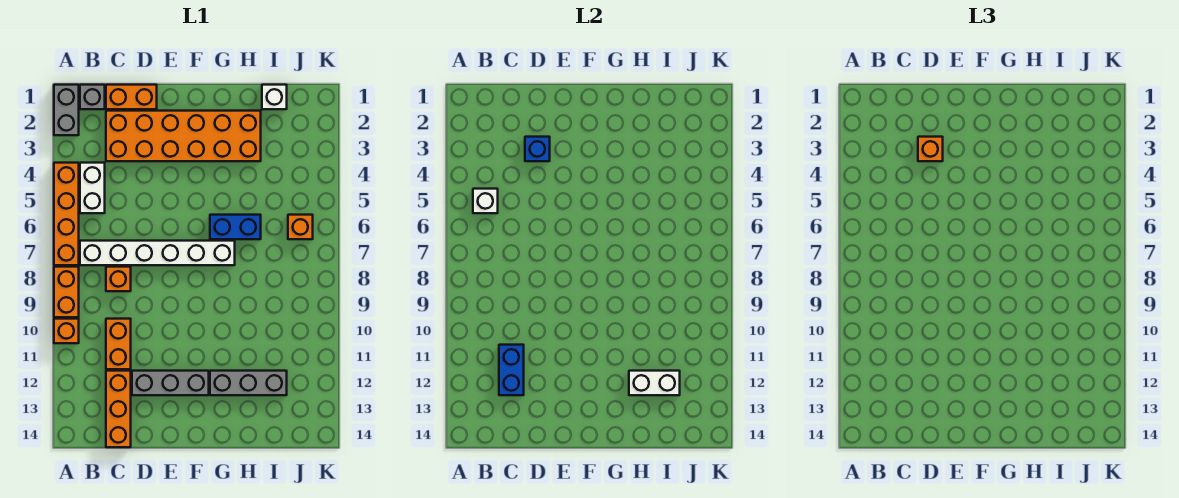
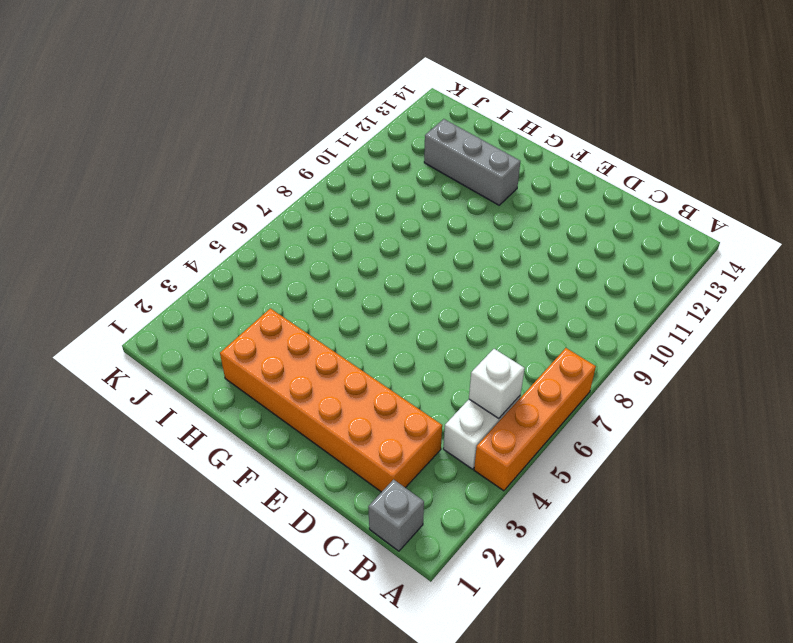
none -> grey 1x2 brick [54,85,79,135]
none -> orange 1x2 brick [54,267,79,317]
none -> orange 1x1 brick [54,319,79,343]

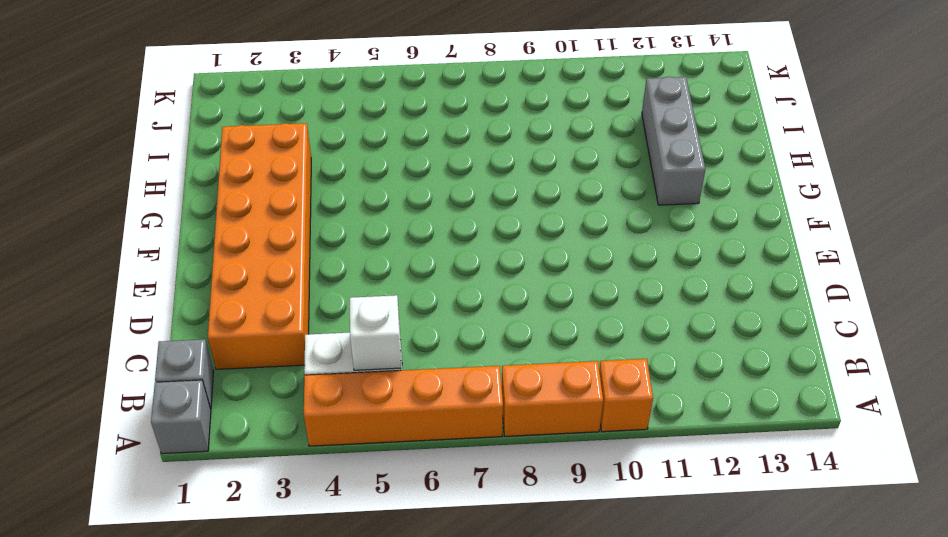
grey 1x1 brick [151,380,211,454] -> grey 1x2 brick [54,85,79,135]
none -> white 1x6 brick [80,241,235,265]
none -> orange 1x2 brick [106,85,157,109]
none -> orange 1x1 brick [106,267,131,291]

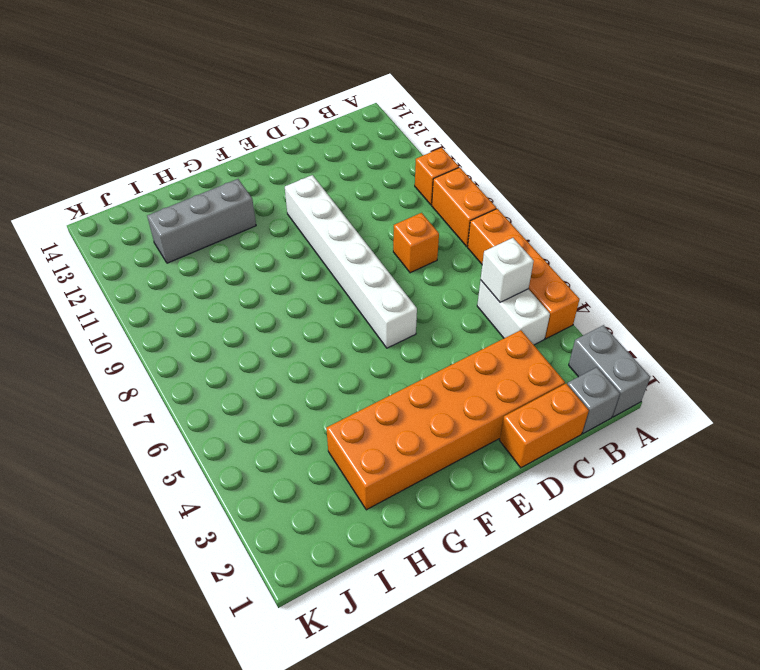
white 1x6 brick [285,175,417,348] -> white 1x6 brick turned to [80,241,235,265]
none -> orange 1x2 brick [106,319,131,369]
none -> orange 1x3 brick [106,371,131,447]
none -> grey 1x3 brick [132,371,209,395]

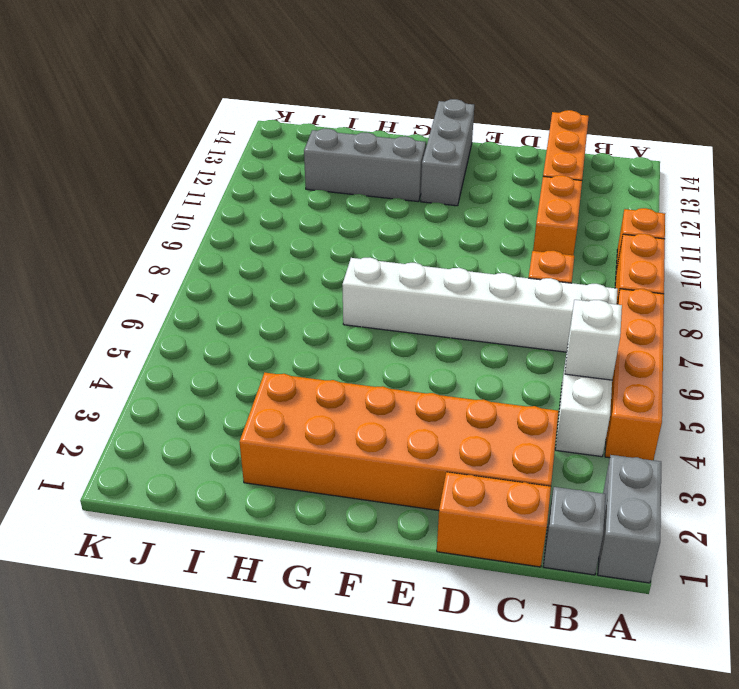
grey 1x3 brick [421,99,474,206] -> grey 1x3 brick turned to [132,371,209,395]
none -> blue 1x2 brick [210,215,261,239]
none -> white 1x1 brick [262,85,287,109]
none -> orange 1x1 brick [288,215,313,239]

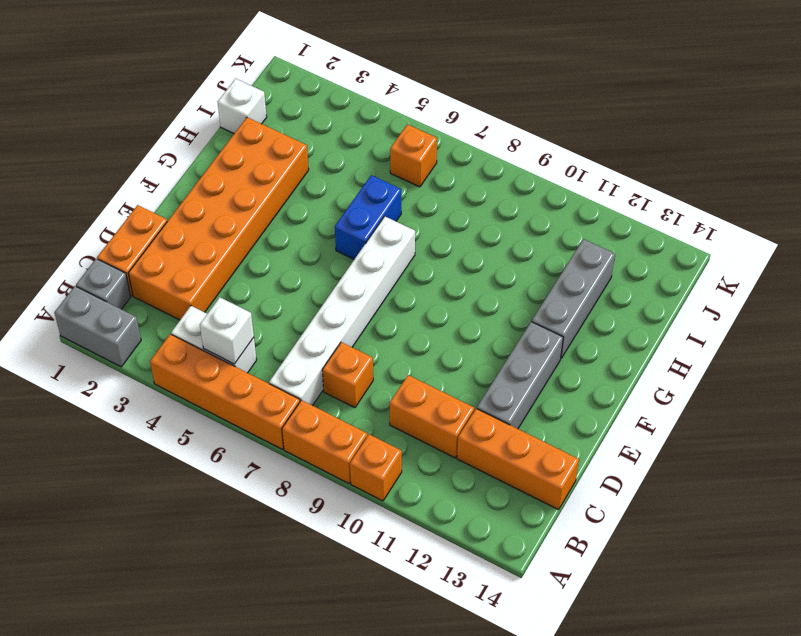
none -> blue 1x2 brick [499,345,524,395]
none -> blue 1x1 brick [525,137,550,161]
none -> white 1x2 brick [629,371,680,395]

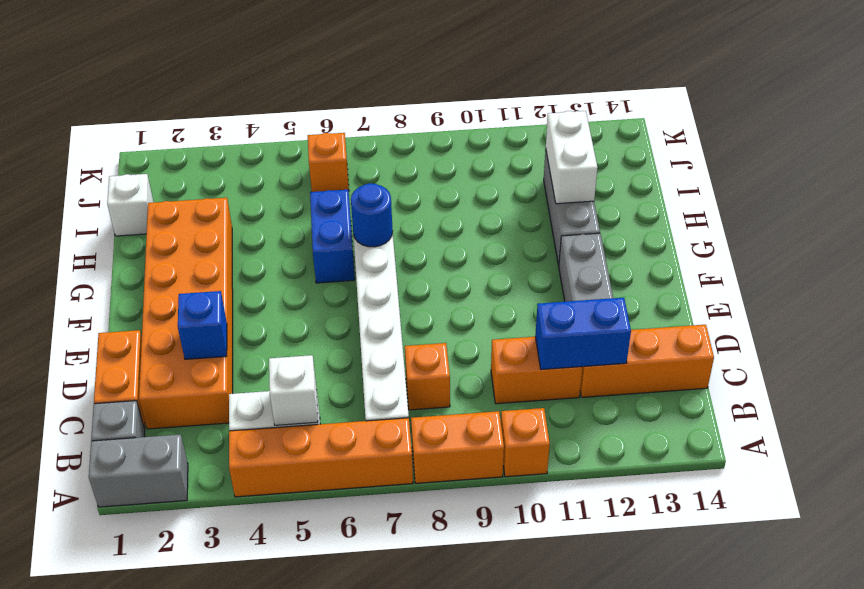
blue 1x1 round brick [351,183,393,247] -> none
none -> orange 1x1 brick [918,137,943,161]

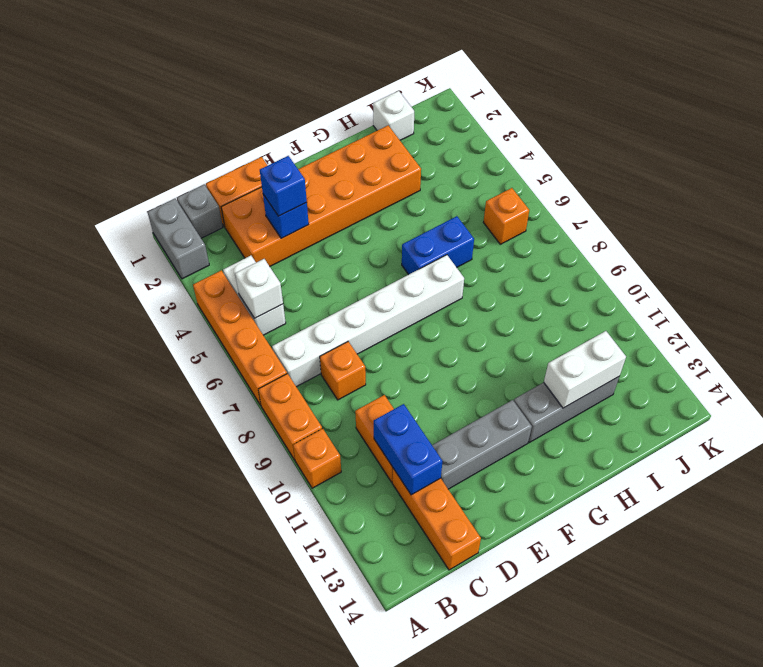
blue 1x1 brick [260,156,307,216] -> orange 1x1 brick [918,137,943,161]

